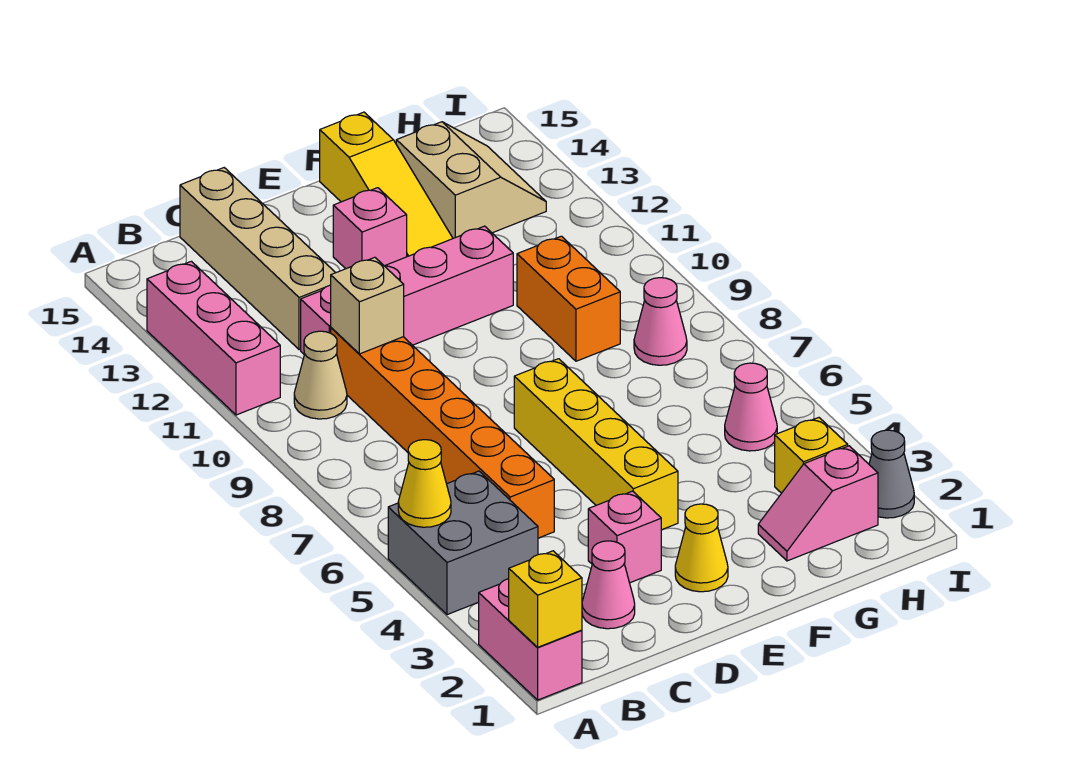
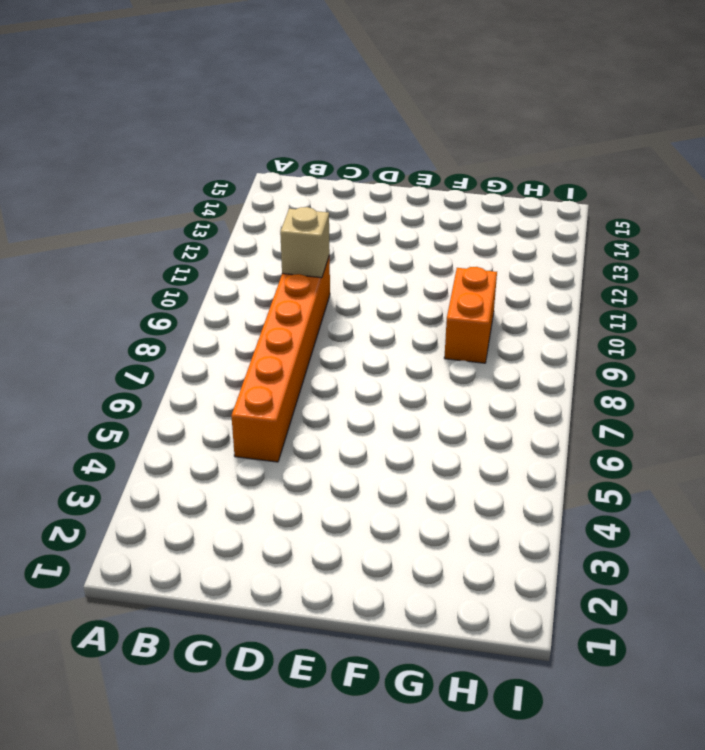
none -> pink 1x2 brick [479,579,582,700]
none -> grey 2x2 brick [388,471,538,615]
none -> pink 1x3 brick [147,261,280,415]

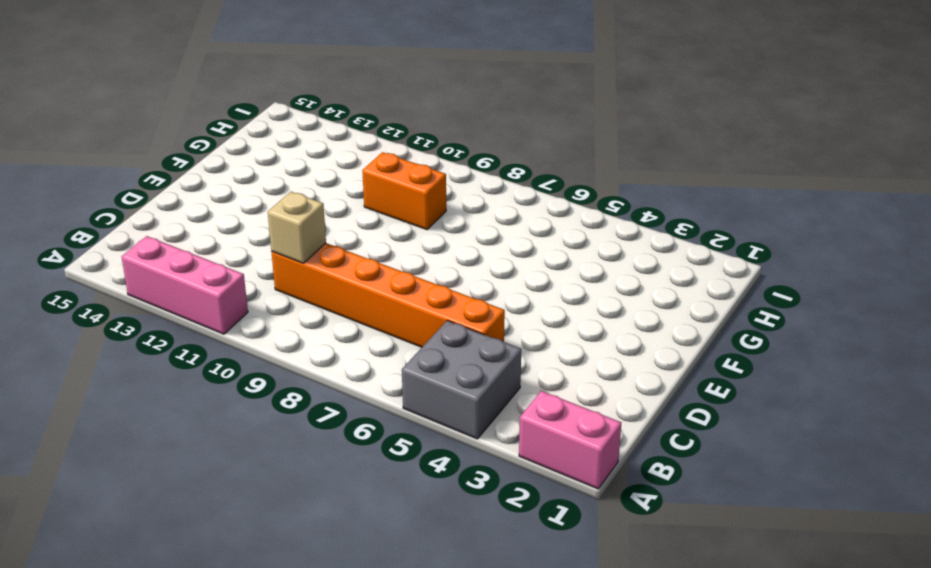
none -> tan 1x1 cone [294,331,347,419]
none -> pink 1x1 cone [582,541,635,629]
none -> pink 1x4 brick [301,226,513,355]

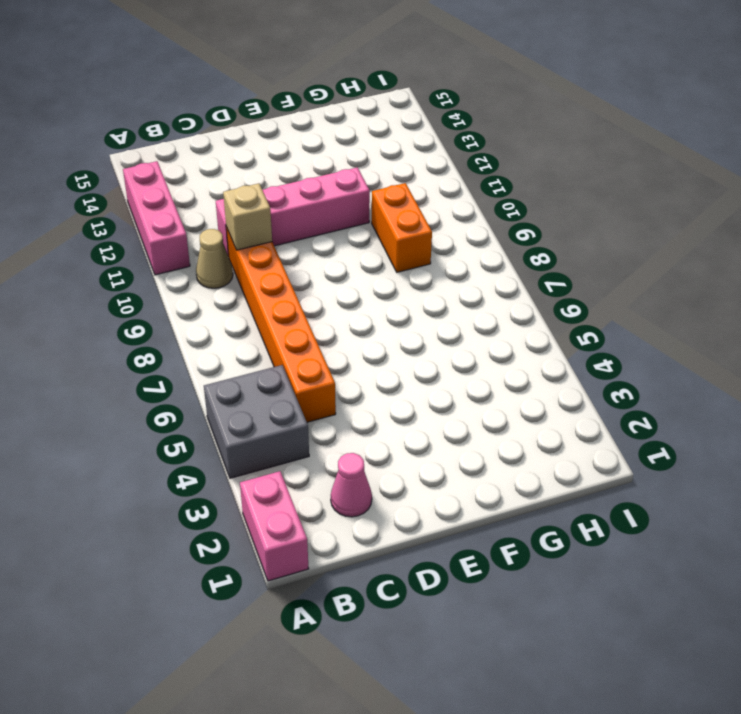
none -> tan 1x4 brick [180,168,335,350]
none -> pink 1x1 brick [588,491,661,583]
none -> yellow 1x1 cone [675,504,728,592]

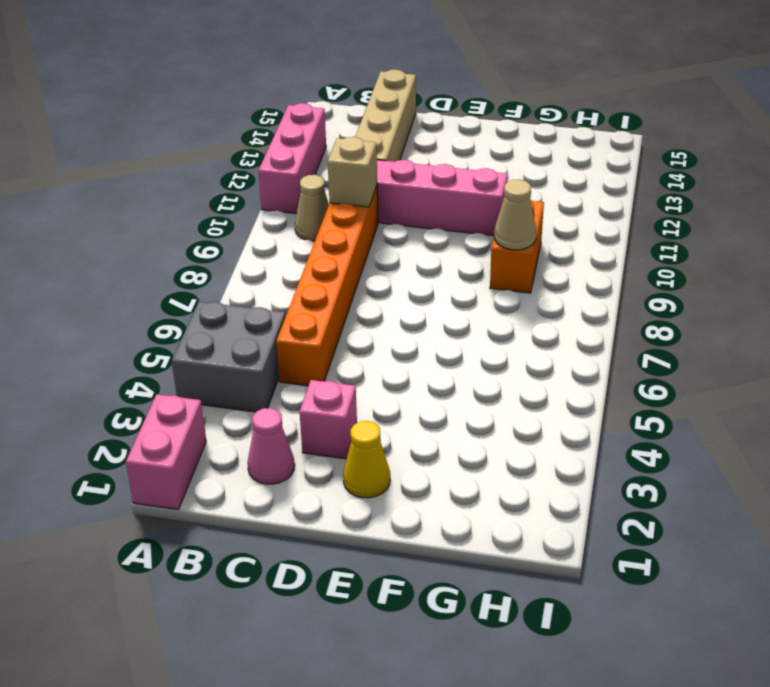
tan 1x1 cone [494,179,536,250] -> none
none -> yellow 1x4 brick [514,359,678,530]
none -> pink 1x1 brick [333,188,407,269]
none -> yellow 1x3 slope [320,112,453,257]

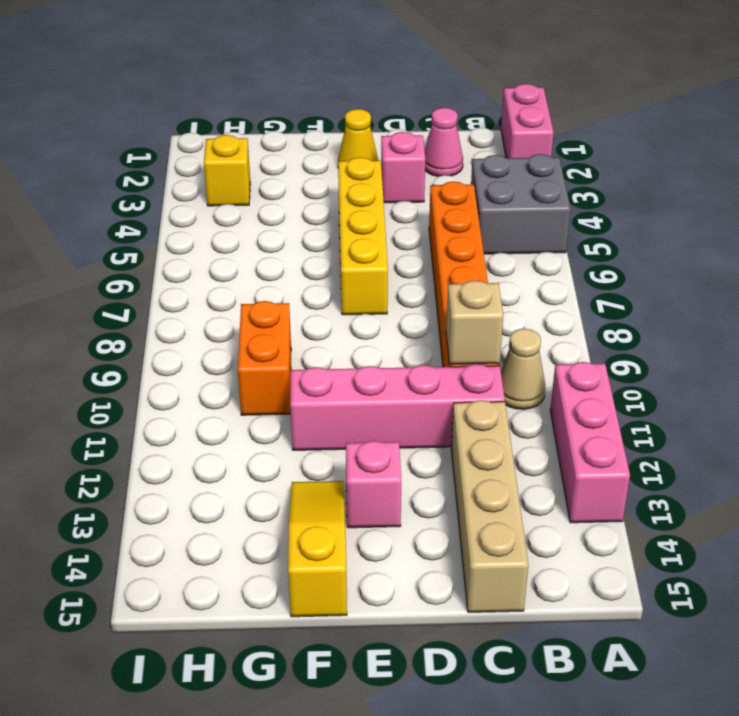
none -> pink 1x2 slope [758,446,878,561]
none -> tan 2x2 slope [396,122,546,238]
none -> pink 1x1 cone [725,363,777,451]

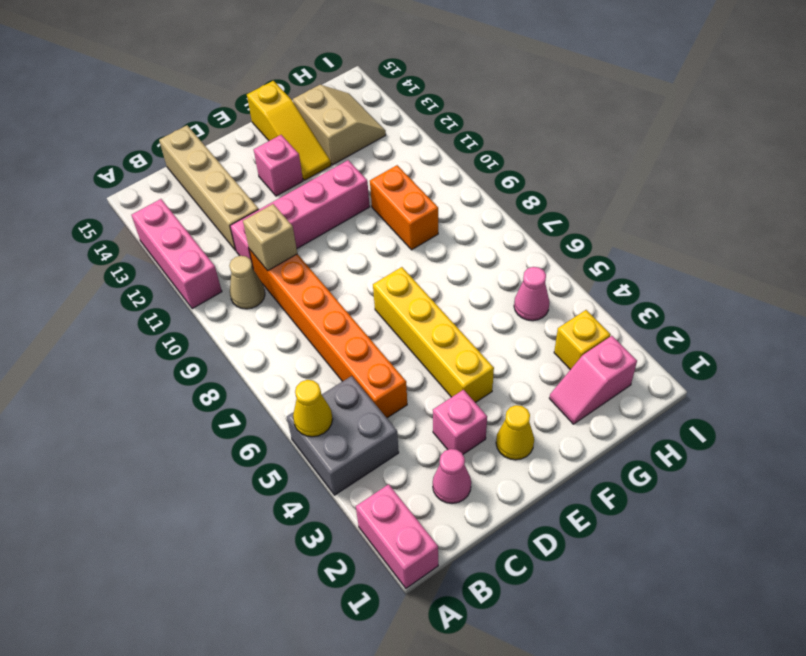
none -> pink 1x1 cone [634,278,687,365]
none -> grey 1x1 cone [869,430,914,518]
none -> yellow 1x1 brick [509,551,582,647]

